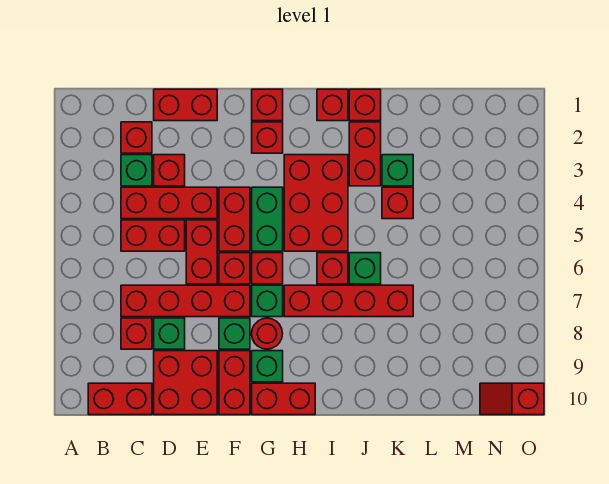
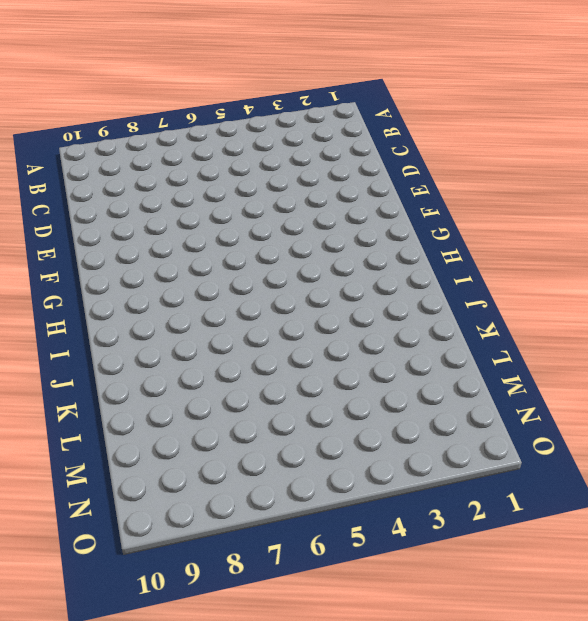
none -> red 1x2 brick [88,383,152,415]
none -> red 1x1 brick [121,122,152,153]
none -> green 1x1 brick [121,155,152,186]
none -> red 1x3 brick [121,187,217,219]

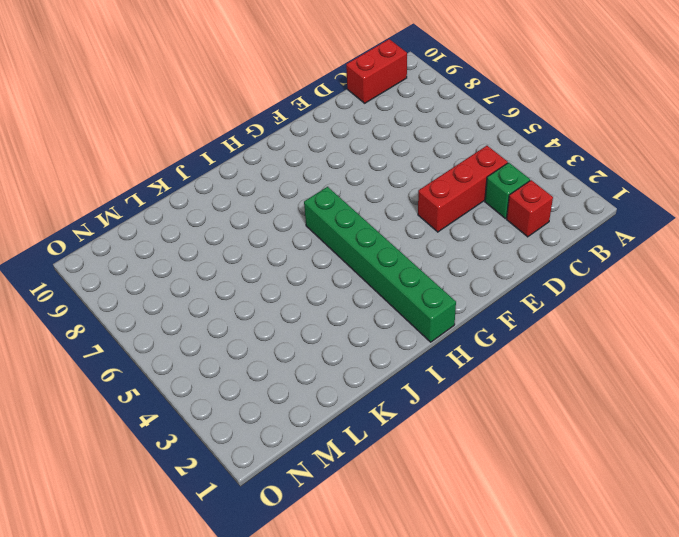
green 1x6 brick [304,187,456,342] -> red 2x3 brick [284,155,348,251]
none -> red 1x2 brick [121,220,185,251]
none -> red 1x4 brick [121,285,250,317]
none -> red 1x1 brick [121,318,152,349]
none -> red 1x2 brick [154,89,217,121]

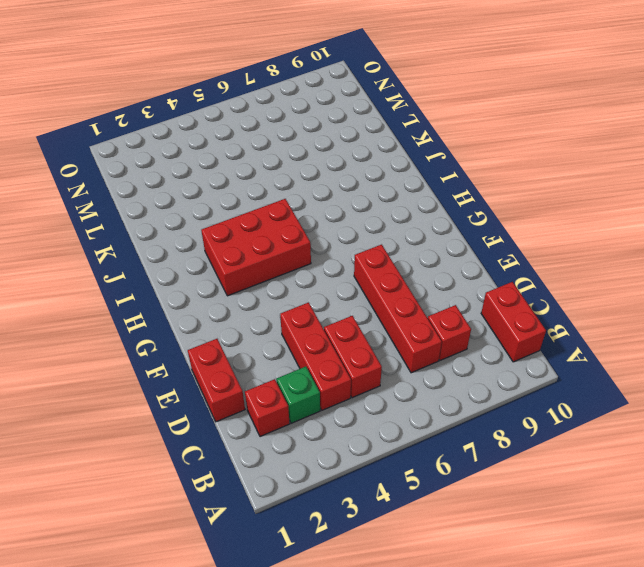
none -> red 1x1 brick [154,155,185,186]
none -> green 1x1 brick [154,318,185,349]
none -> red 2x2 brick [154,351,217,415]
none -> red 1x2 brick [186,220,217,284]

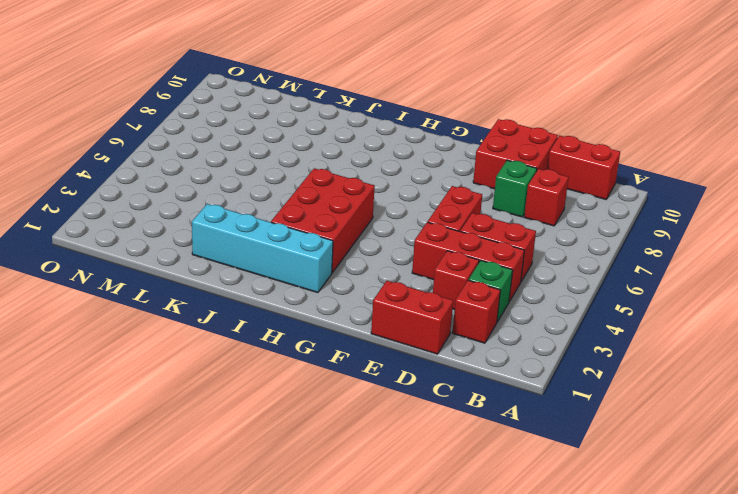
cyan 1x4 brick [192,204,333,293] -> red 1x2 brick [349,122,381,186]
none -> red 1x4 brick [121,285,250,317]
none -> red 1x2 brick [219,187,250,251]
none -> red 1x1 brick [219,253,250,284]
none -> green 1x1 brick [219,318,250,349]

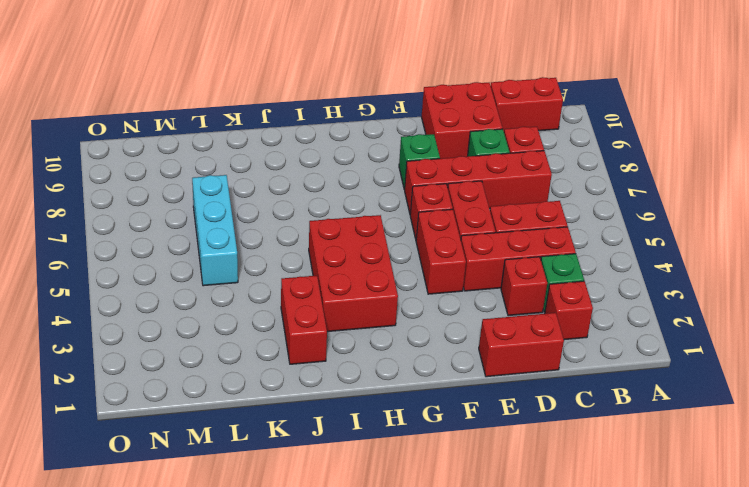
cyan 1x3 brick [192,175,238,286] -> none
none -> red 1x2 brick [219,351,250,415]
none -> red 1x1 brick [252,89,283,121]
none -> red 1x1 brick [252,122,283,153]
none -> green 1x2 brick [252,187,283,251]

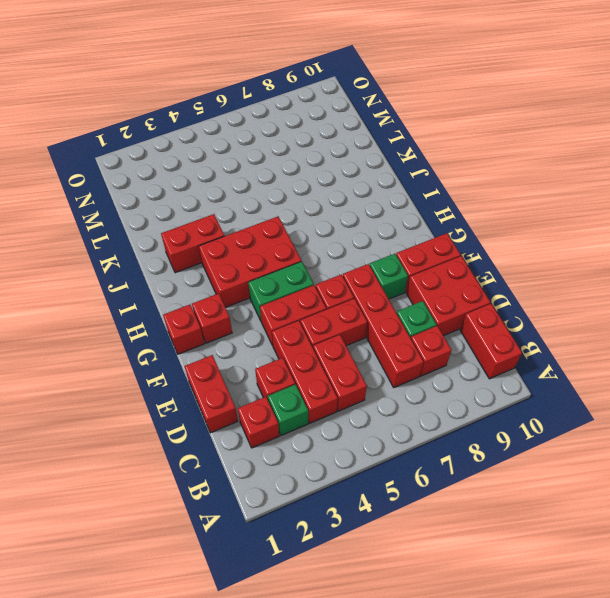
none -> red 1x1 brick [252,253,283,284]
none -> green 1x1 brick [252,285,283,317]
none -> red 1x1 round brick [252,318,283,349]
none -> green 1x1 brick [252,351,283,382]

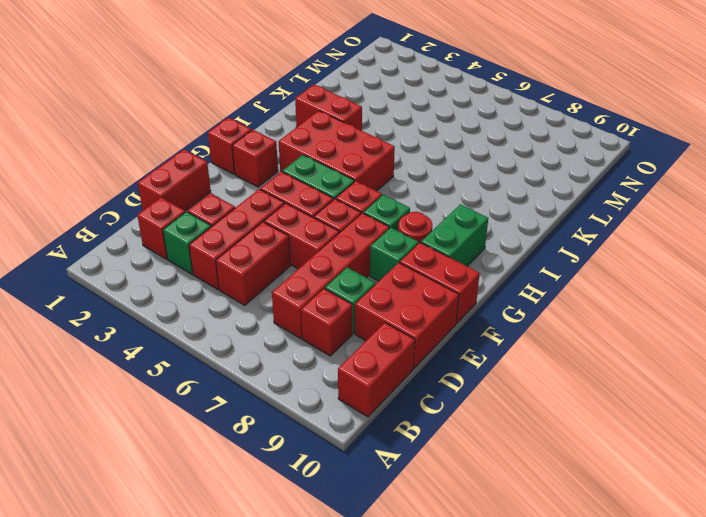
green 1x2 brick [421,204,488,266] -> green 1x1 brick [252,351,283,382]
none -> red 1x2 brick [252,383,315,415]
none -> red 1x4 brick [284,285,413,317]
none -> red 1x1 brick [317,89,348,121]
none -> red 1x1 brick [317,253,348,284]

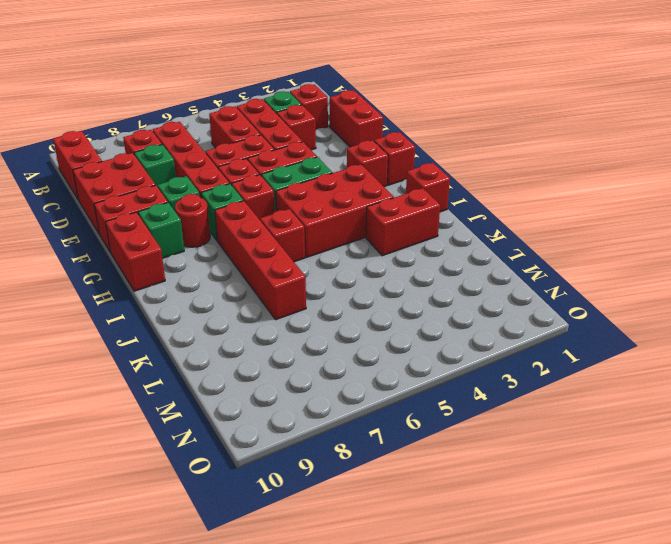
none -> red 1x1 brick [349,89,381,121]
none -> green 1x1 brick [349,253,381,284]
none -> green 1x1 brick [382,155,413,186]
none -> red 1x1 brick [382,187,413,219]

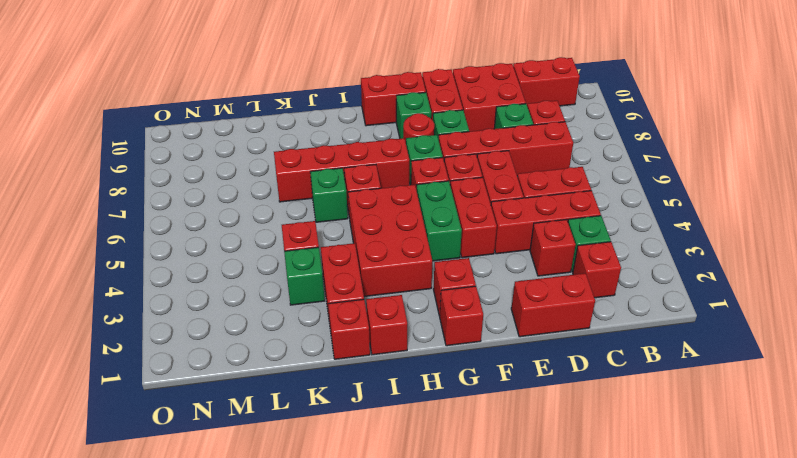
none -> red 1x2 slope [480,383,544,415]

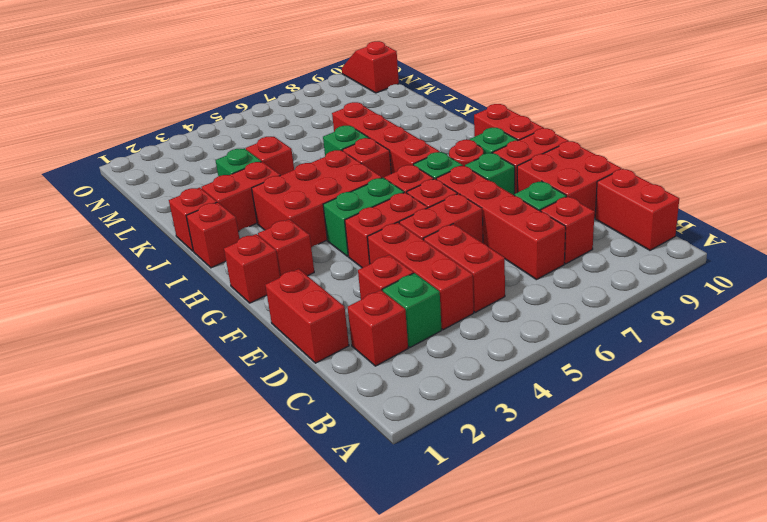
red 1x2 slope [342,41,399,93] -> red 1x2 slope turned to [480,383,544,415]

